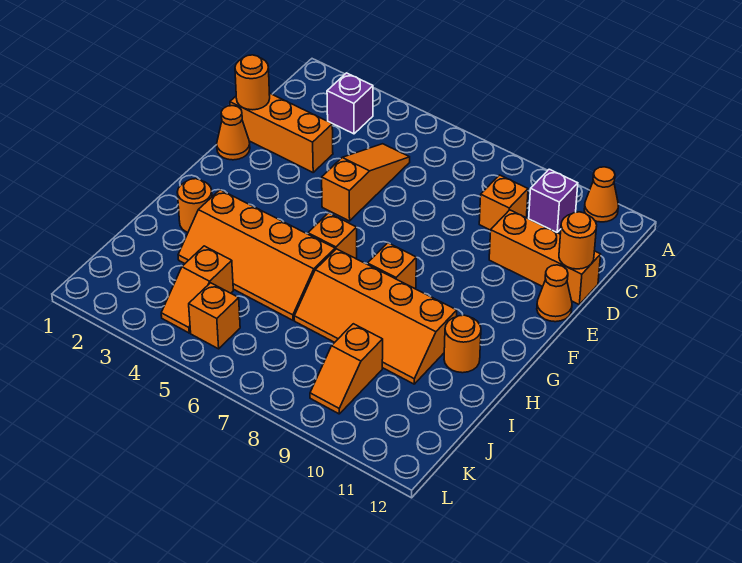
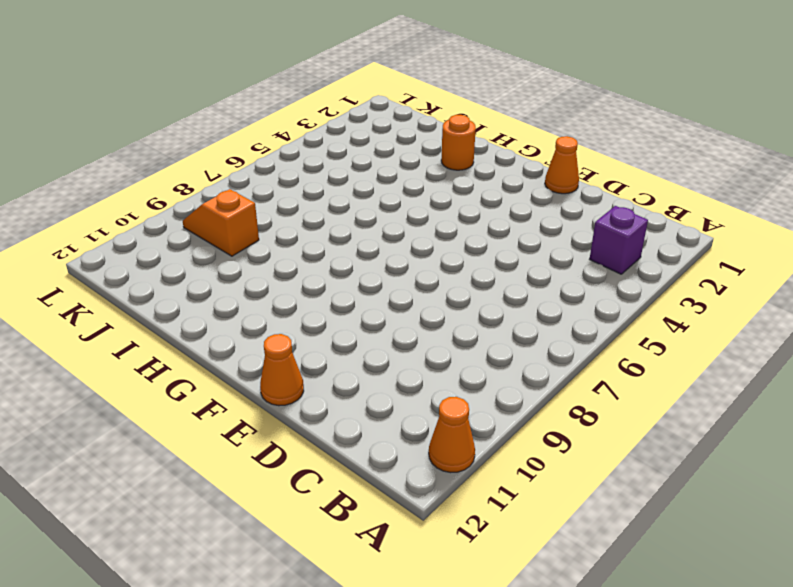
none -> purple 1x1 brick [529,169,578,232]
none -> orange 1x3 slope [322,144,410,221]
none -> orange 1x1 brick [479,175,528,230]

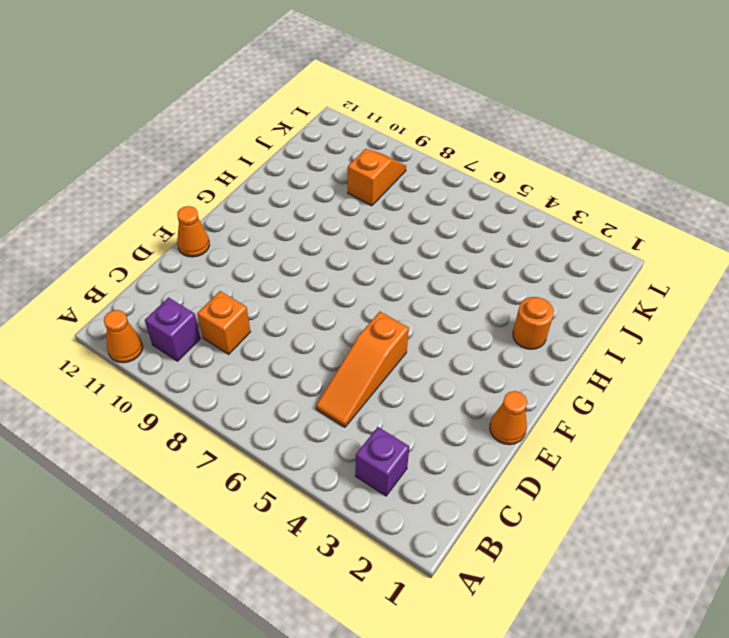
none -> orange 1x3 brick [230,93,333,172]
none -> orange 1x3 brick [489,210,601,304]
none -> orange 1x1 brick [308,213,357,258]

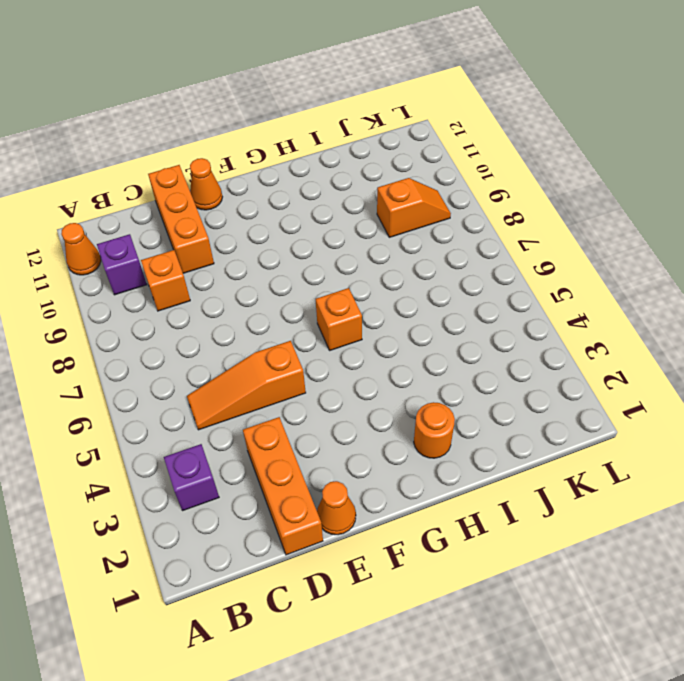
none -> orange 1x1 brick [367,243,416,289]
none -> orange 2x4 slope [178,190,335,320]
none -> orange 2x4 slope [294,249,457,384]

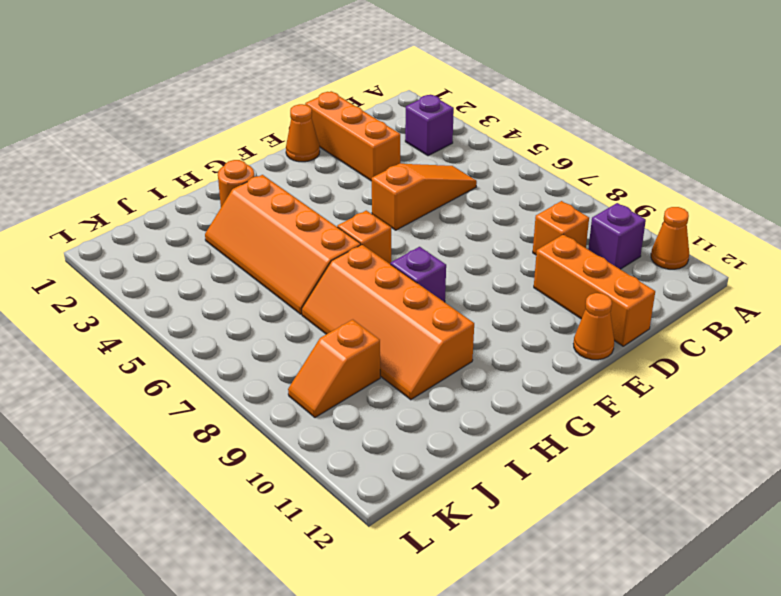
purple 1x1 brick [391,247,446,302] -> orange 1x1 brick [367,243,416,289]
none -> orange 1x1 round brick [444,315,481,373]
none -> orange 1x2 slope [161,246,233,333]
none -> orange 1x1 brick [189,283,240,349]

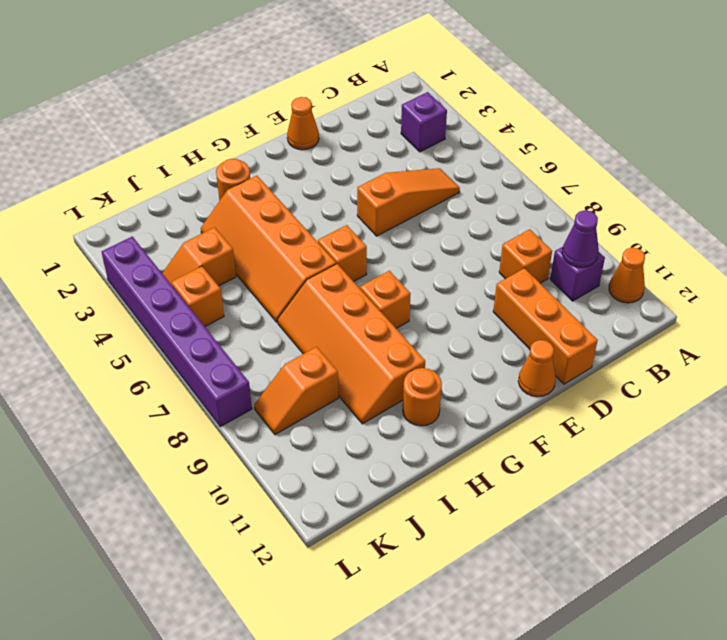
purple 1x1 cone [562,210,599,267] -> none
purple 1x6 brick [102,236,252,427] -> none
none -> orange 1x3 brick [230,93,333,172]
none -> orange 1x1 round brick [235,55,270,110]
none -> orange 1x1 round brick [559,212,597,269]

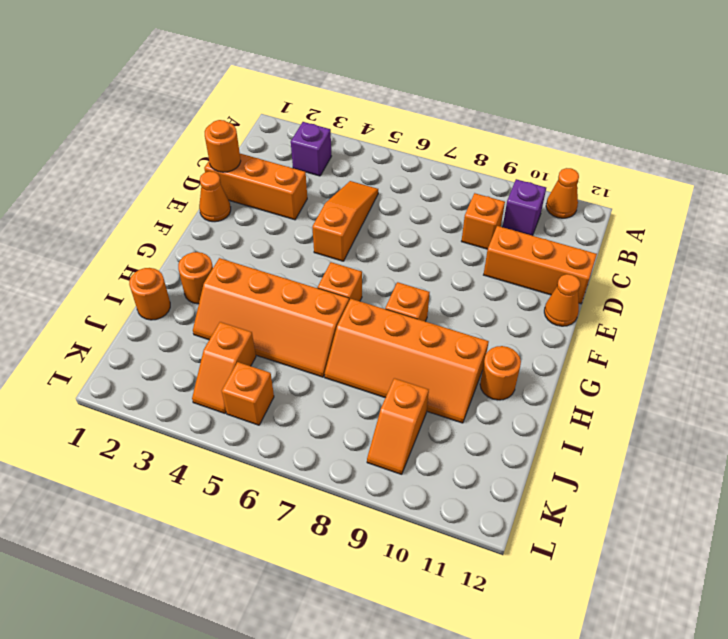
orange 1x1 round brick [129,268,170,320] -> orange 1x1 round brick moved to [559,212,597,269]

